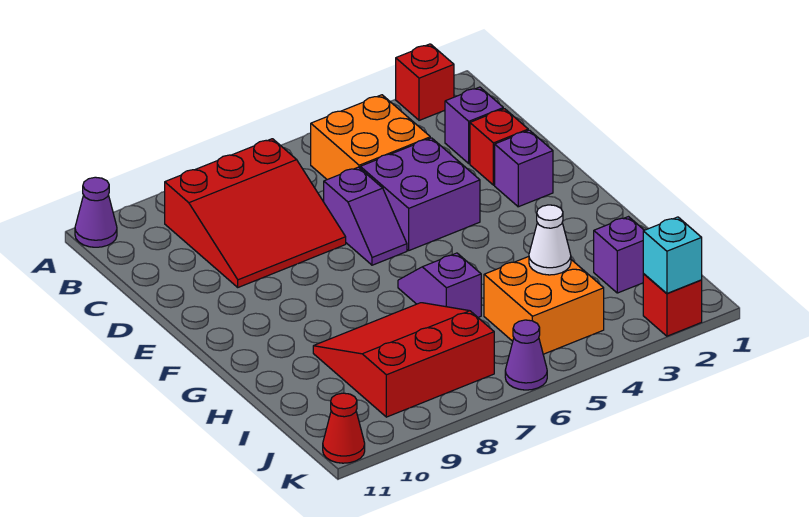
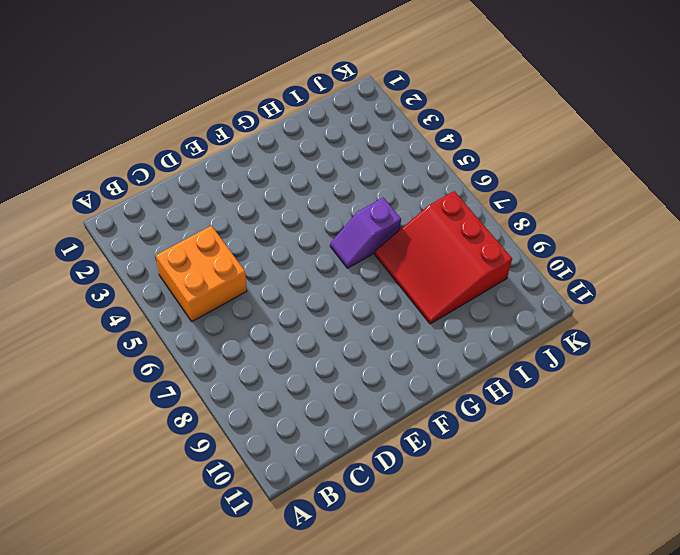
none -> red 1x1 brick [396,44,454,120]
none -> purple 1x1 cone [75,177,117,247]
none -> red 3x3 slope [165,139,346,287]

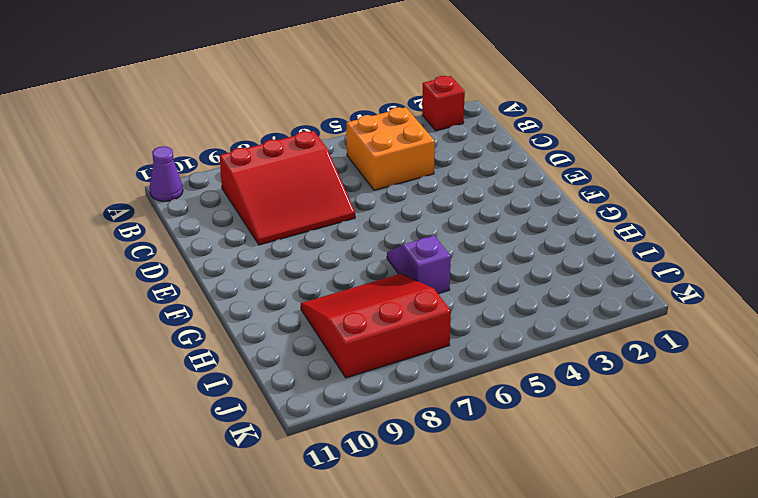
none -> purple 1x1 brick [445,87,503,163]
none -> red 1x1 brick [470,109,528,185]
none -> purple 2x2 brick [360,138,480,250]

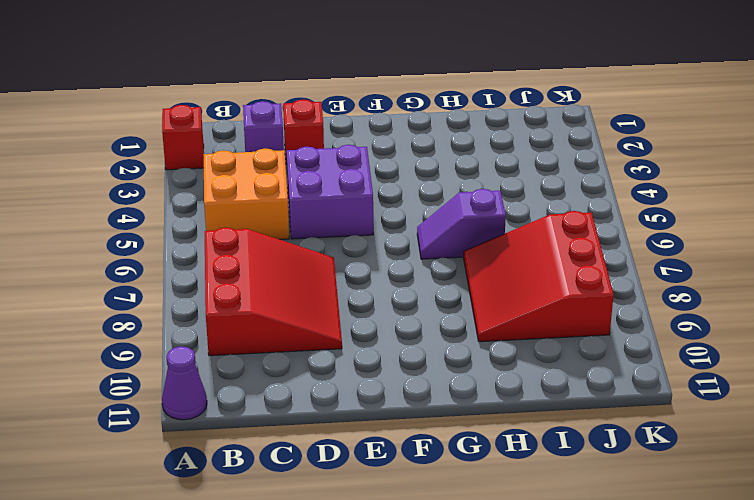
none -> purple 1x2 slope [324,167,407,265]
none -> purple 1x1 brick [495,130,553,207]
none -> purple 1x1 brick [594,217,644,293]

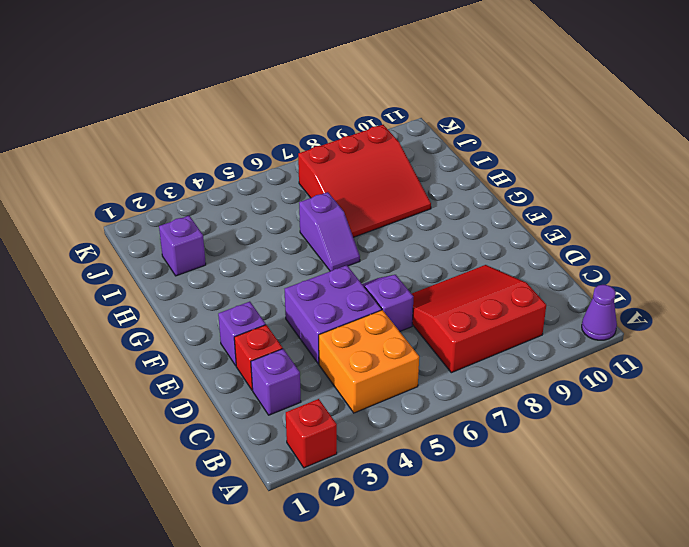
none -> orange 2x2 brick [484,257,604,354]
none -> red 1x1 brick [643,274,702,336]
none -> purple 1x1 cone [505,320,547,390]

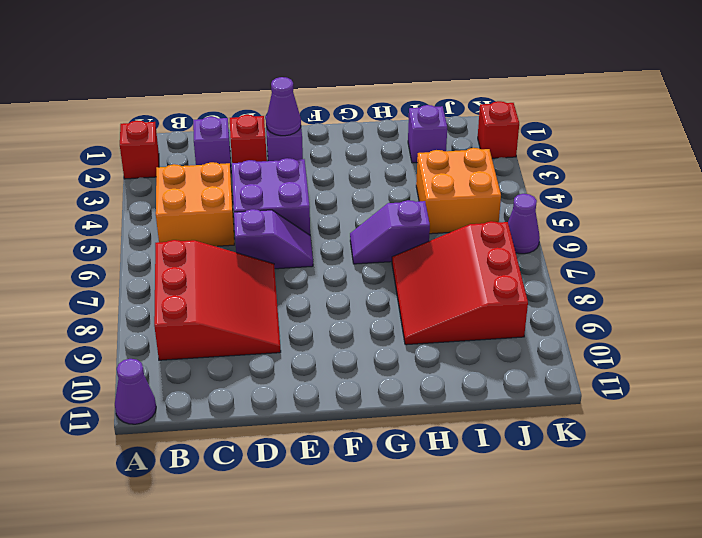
purple 1x1 cone [266,77,301,136] -> none
none -> red 1x1 cone [323,393,365,463]
none -> white 1x1 cone [529,205,571,275]
none -> cyan 1x1 brick [643,217,702,294]

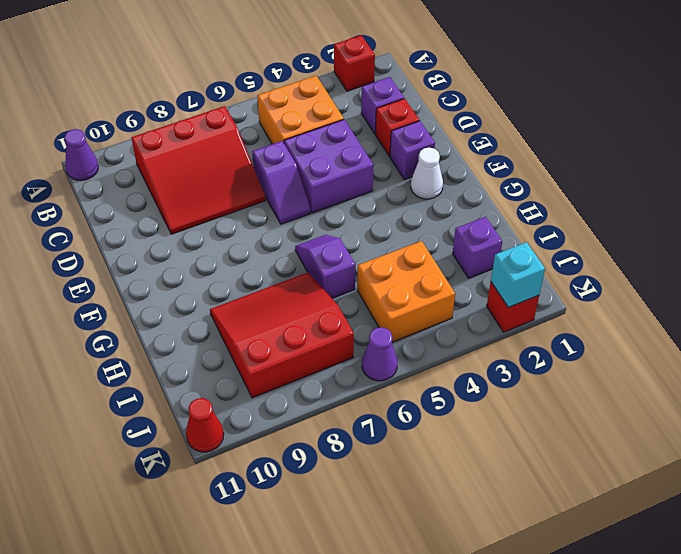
white 1x1 cone [411,148,443,199] -> white 1x1 cone moved to [529,205,571,275]

